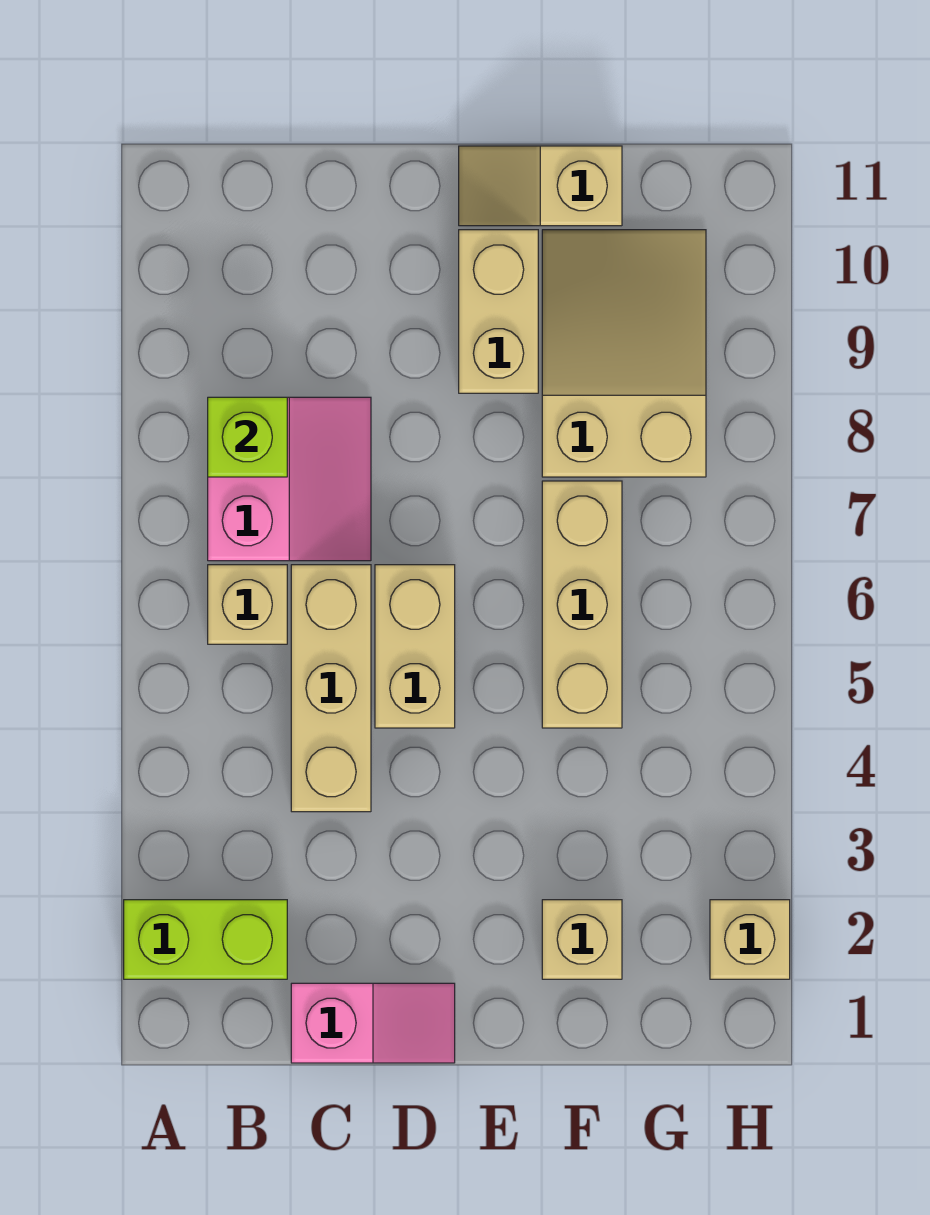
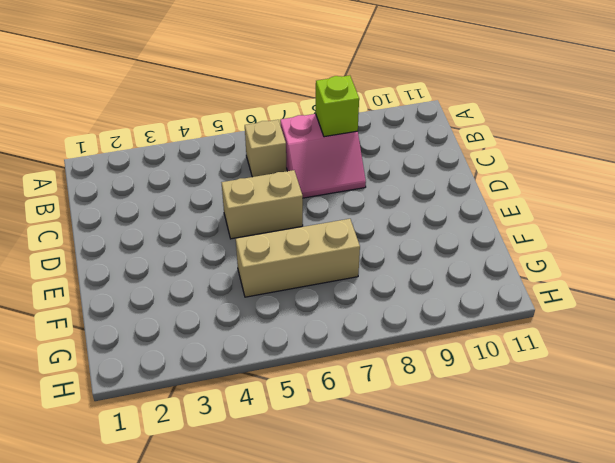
none -> lime 1x2 brick [124,900,287,979]
none -> pink 1x2 slope [291,983,455,1063]
none -> tan 1x3 brick [291,565,371,812]

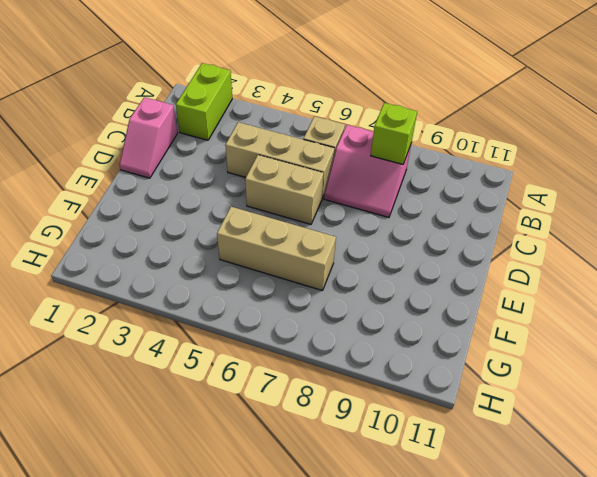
none -> tan 1x2 brick [459,230,538,393]
none -> tan 1x2 slope [459,146,622,226]
none -> tan 1x1 brick [542,900,622,979]

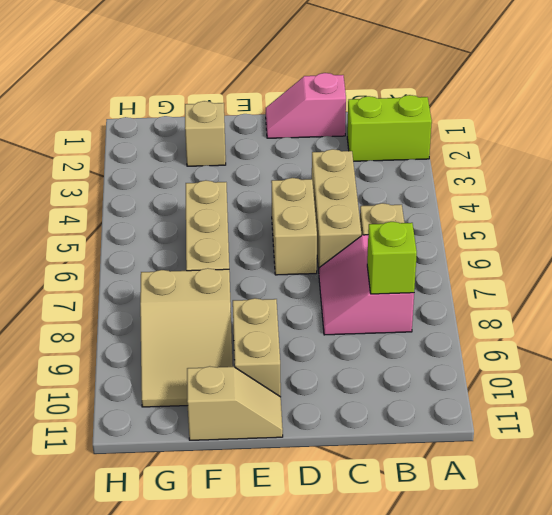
none -> tan 1x1 brick [710,900,790,979]

